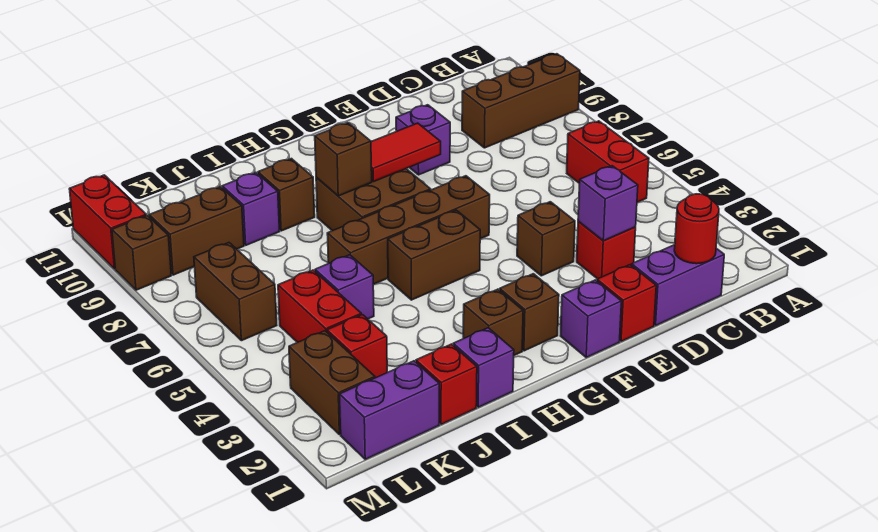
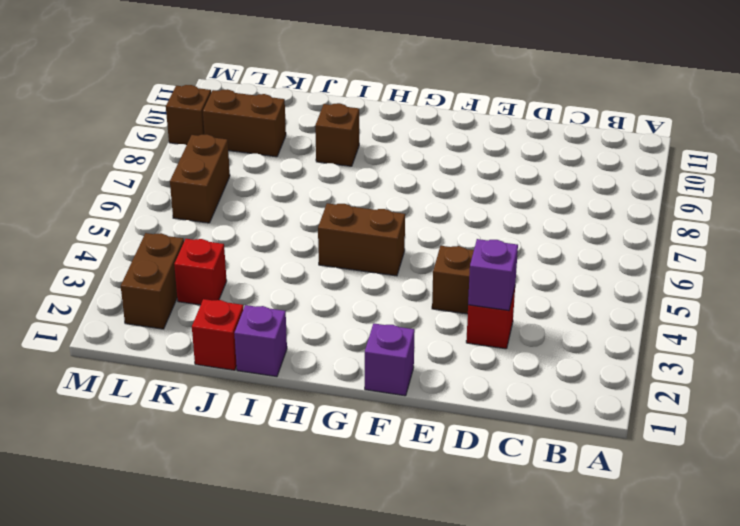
none -> brown 1x3 brick [462,54,580,148]
none -> red 1x2 brick [567,121,649,202]
none -> purple 1x2 brick [632,245,724,325]
none -> red 1x1 brick [597,265,656,341]

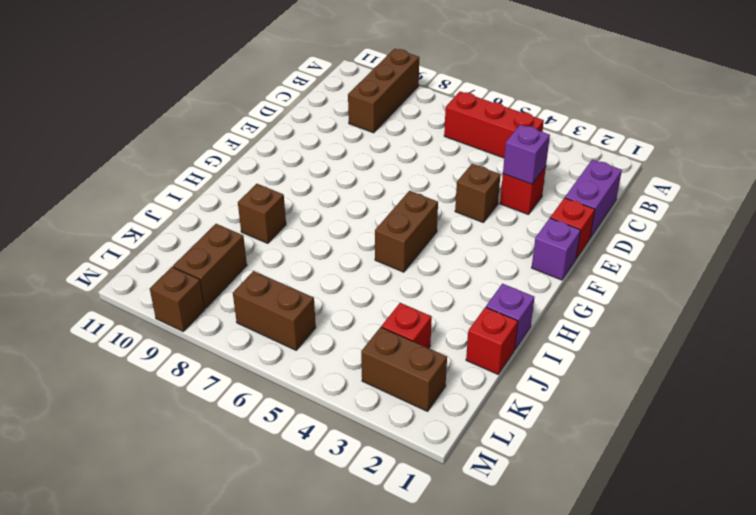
red 1x3 brick [444,91,544,158] -> red 1x2 brick [567,121,649,202]
none -> purple 1x1 brick [396,105,450,175]
none -> brown 1x4 brick [327,176,490,284]
none -> brown 1x1 brick [500,274,559,351]
none -> brown 2x2 brick [316,169,431,231]

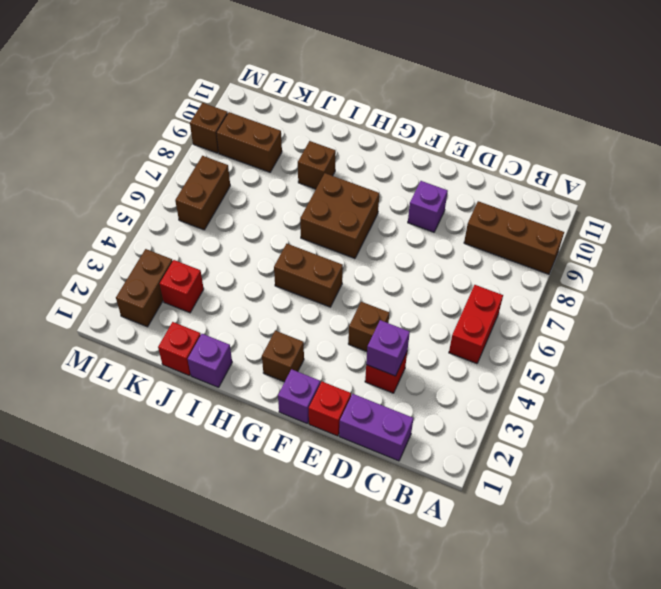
none -> brown 1x4 brick [327,176,490,284]
none -> brown 1x1 brick [463,289,523,355]
none -> purple 1x1 brick [315,255,374,319]
none -> purple 1x1 brick [222,173,280,245]

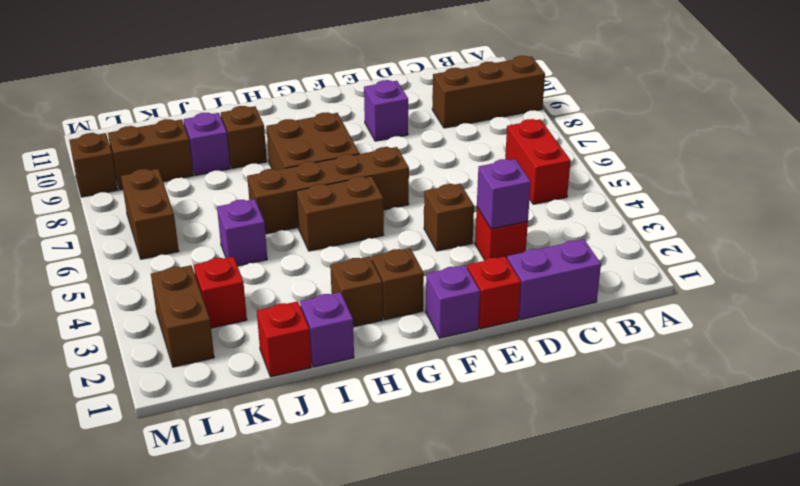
none -> purple 1x2 brick [339,361,439,459]
none -> red 1x2 brick [278,270,361,342]
none -> red 1x2 brick [69,175,146,269]
none -> red 1x1 round brick [674,194,719,264]

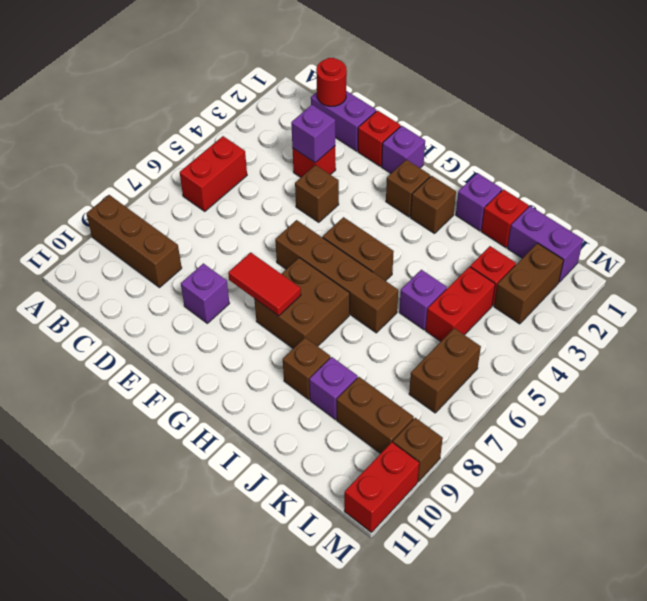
none -> brown 1x1 brick [315,123,372,196]

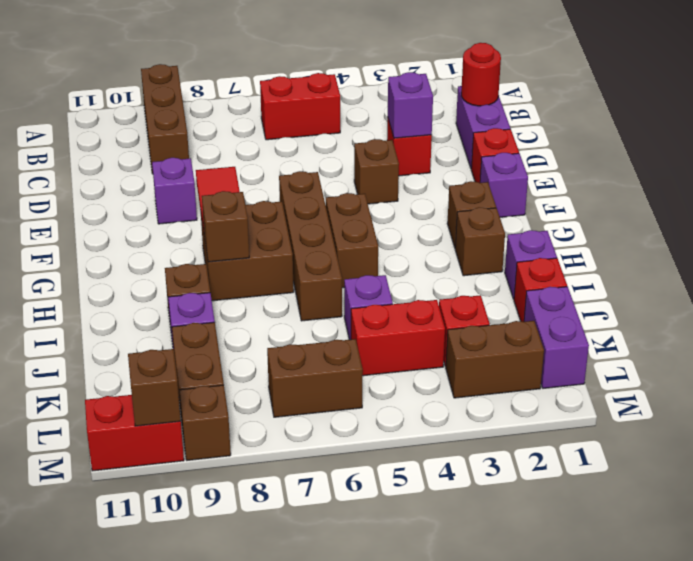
brown 1x1 brick [128,349,181,426] -> none

